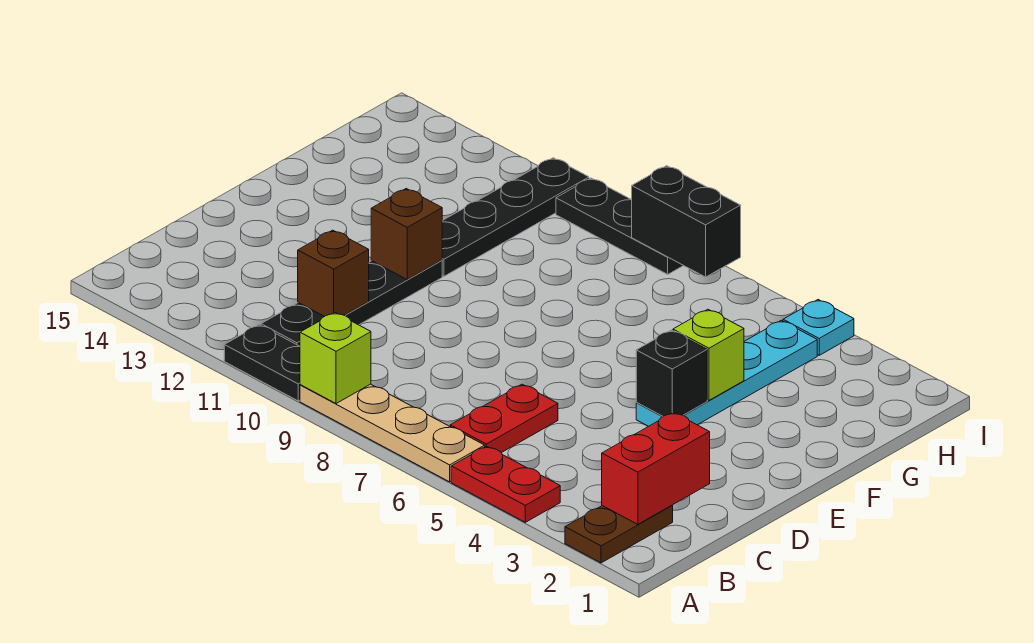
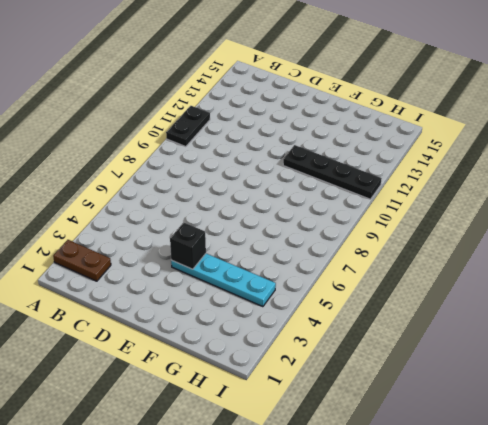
none -> red 1x2 plate [451,446,560,522]
none -> tan 1x4 plate [300,384,485,482]
none -> red 1x2 plate [450,384,558,453]

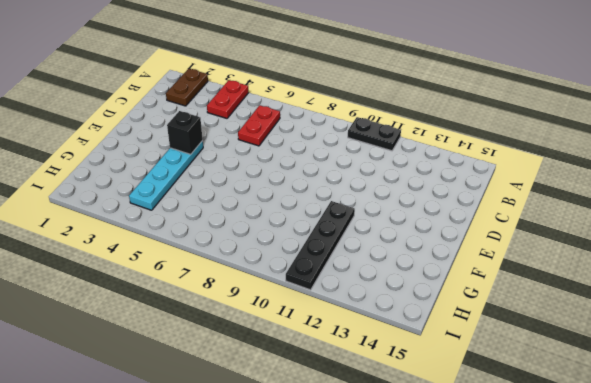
red 1x2 plate [207,80,249,118] -> red 1x2 plate turned to [451,446,560,522]
none -> tan 1x4 plate [300,384,485,482]
none -> black 1x4 plate [261,260,442,346]
none -> cyan 1x1 plate [783,300,854,355]

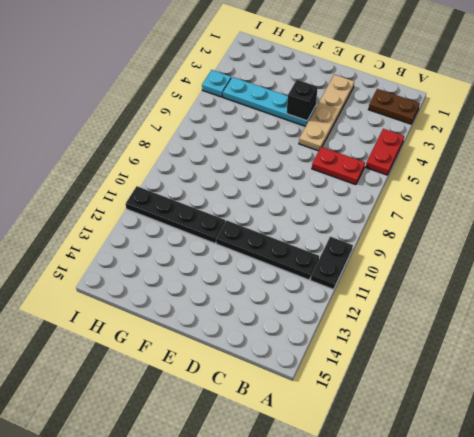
tan 1x4 plate [299,75,354,151] -> tan 1x4 plate moved to [300,384,485,482]
none -> black 1x3 plate [556,178,683,274]
none -> lime 1x1 brick [300,313,371,404]
none -> red 1x2 brick [602,412,710,524]

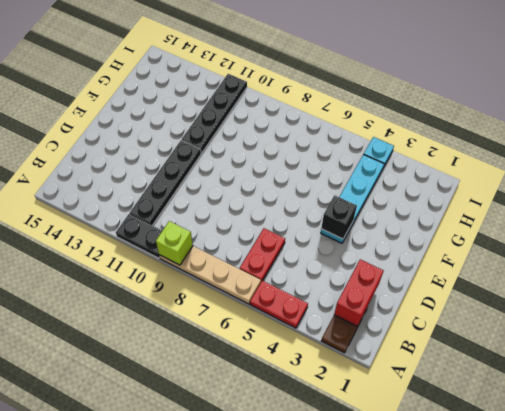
none -> black 1x3 plate [556,178,683,274]
none -> brown 1x1 brick [298,230,369,317]
none -> brown 1x1 brick [371,189,442,279]

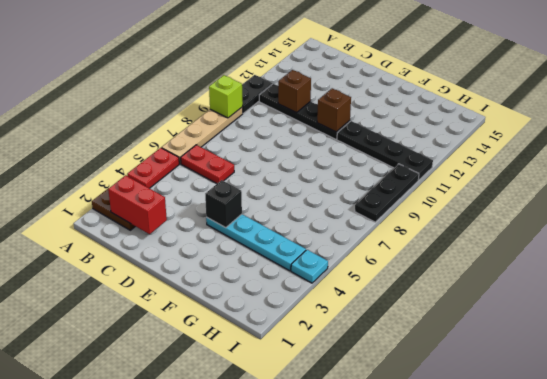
none -> lime 1x1 brick [673,309,744,400]
none -> black 1x2 brick [632,166,741,277]

